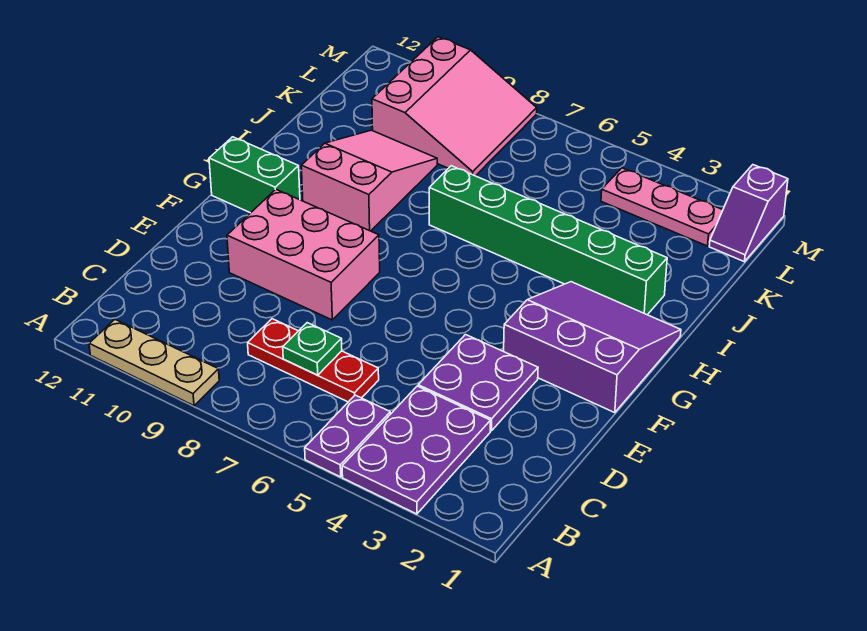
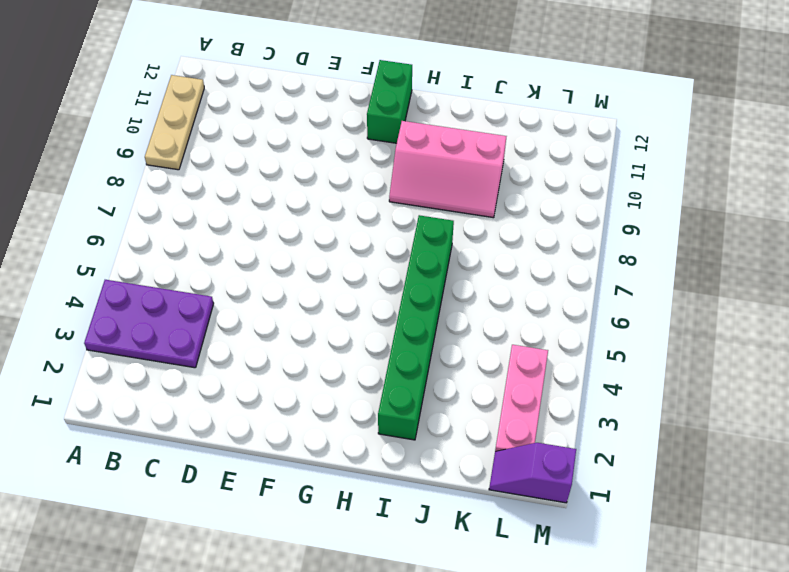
pink 2x3 slope [389,121,506,218] -> pink 2x3 slope turned to [301,130,437,231]
none -> purple 1x2 plate [305,395,390,477]
none -> red 1x3 plate [248,319,379,402]
none -> purple 2x2 plate [418,335,538,431]

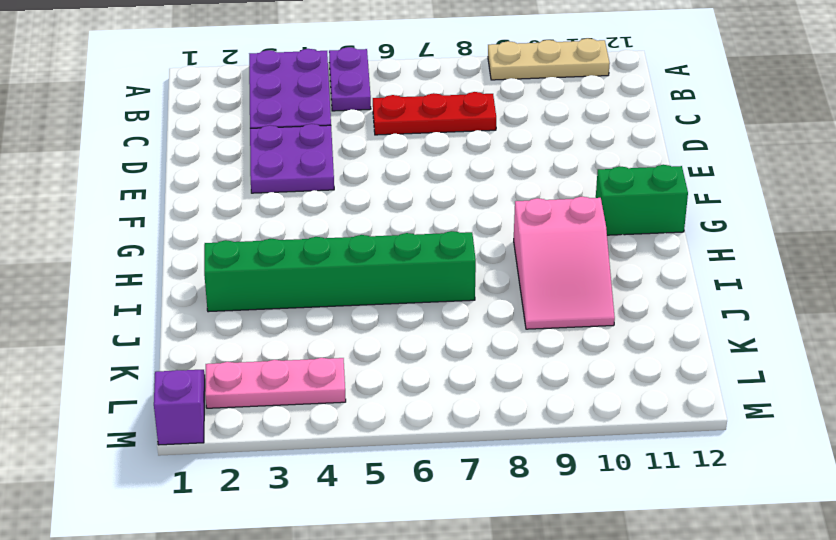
none -> pink 2x3 brick [227,190,380,320]
none -> purple 3x3 slope [504,282,681,413]
none -> pink 3x3 slope [372,37,537,176]

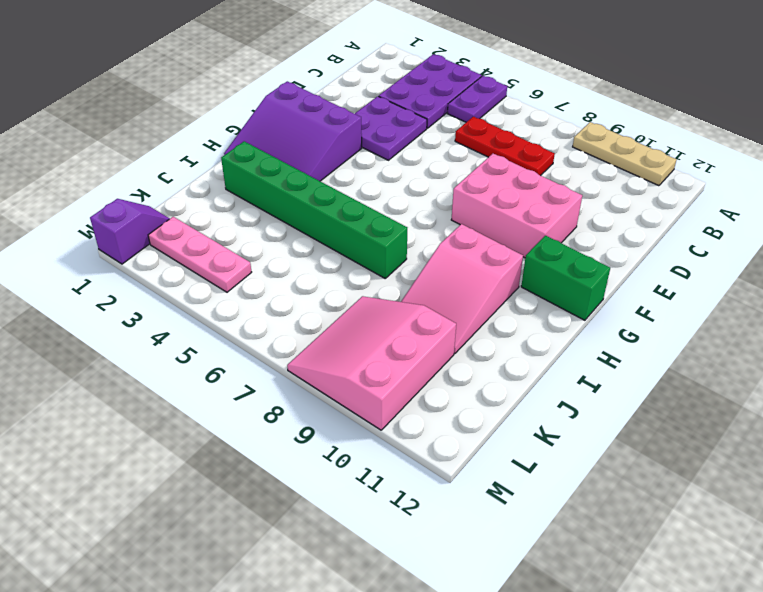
none -> green 1x1 plate [283,323,342,375]

